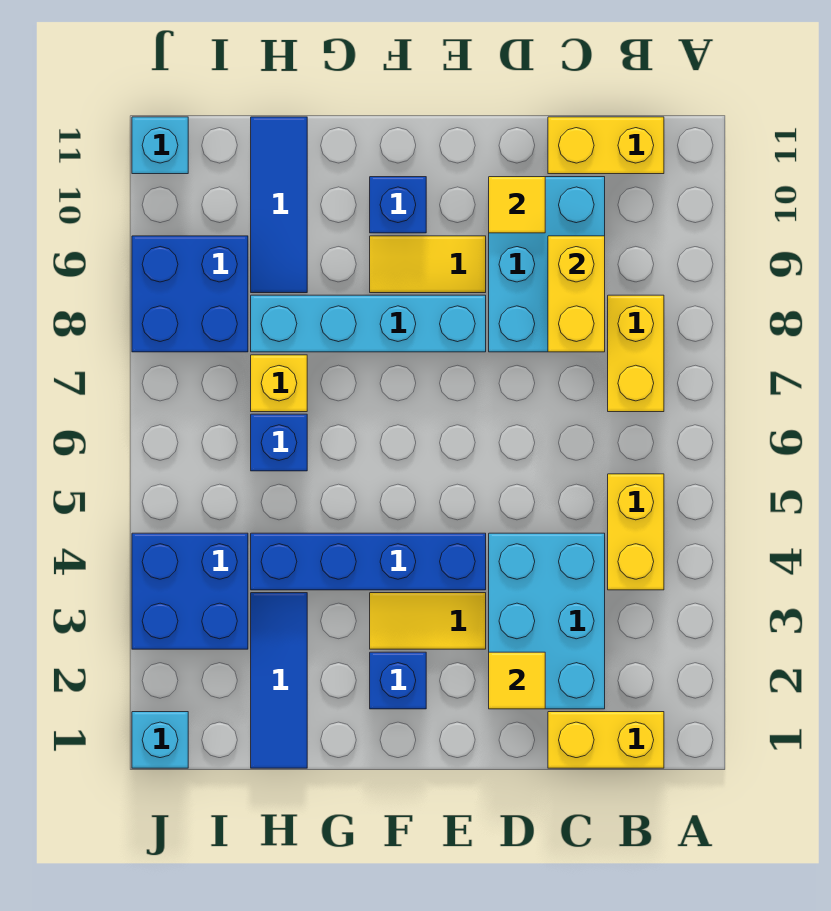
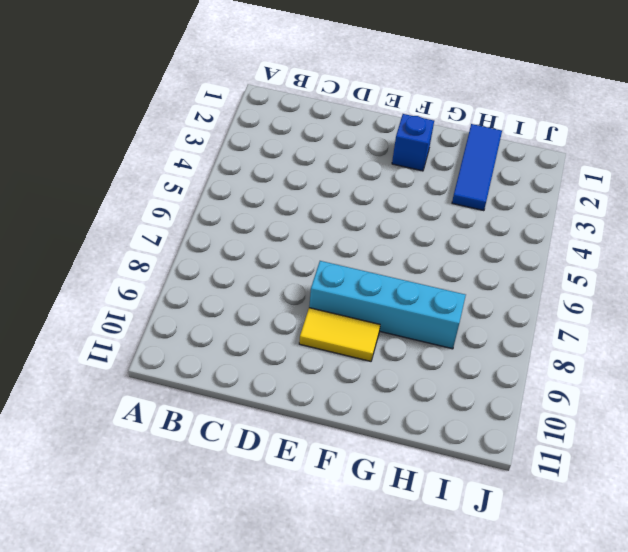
none -> yellow 1x2 brick [548,712,664,768]
none -> yellow 1x2 brick [608,474,664,590]
none -> yellow 1x2 brick [608,295,664,412]

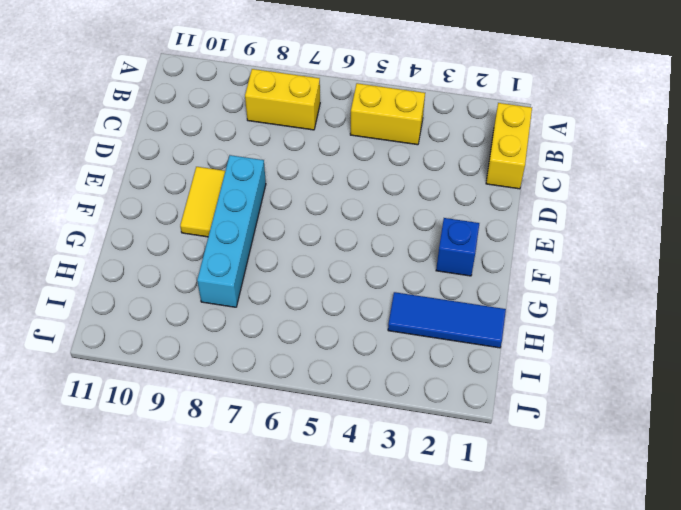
none -> yellow 1x2 brick [548,117,664,174]
none -> cyan 2x3 brick [489,533,605,709]
none -> cyan 2x3 brick [489,177,605,352]

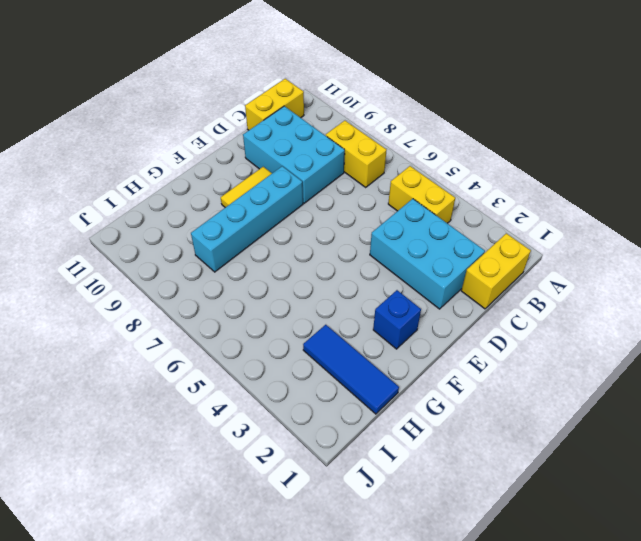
none -> yellow 1x2 tile [370,593,486,649]
none -> blue 1x4 brick [251,533,486,590]
none -> blue 1x1 brick [370,177,426,233]

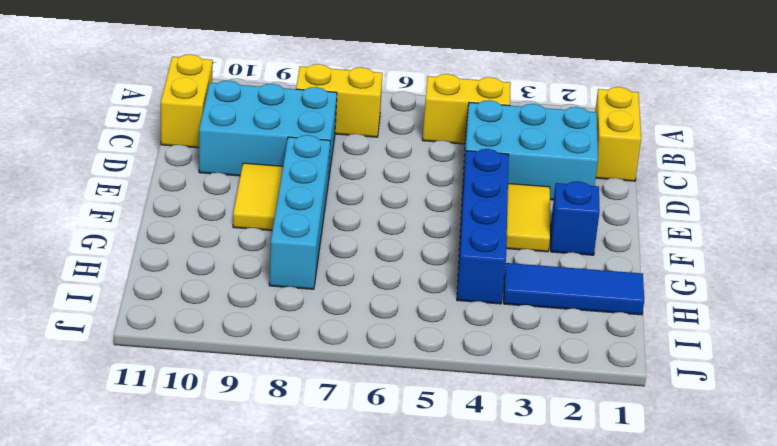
none -> blue 1x1 brick [370,177,426,233]
none -> blue 1x1 brick [251,414,307,471]
none -> yellow 1x1 brick [251,355,307,412]

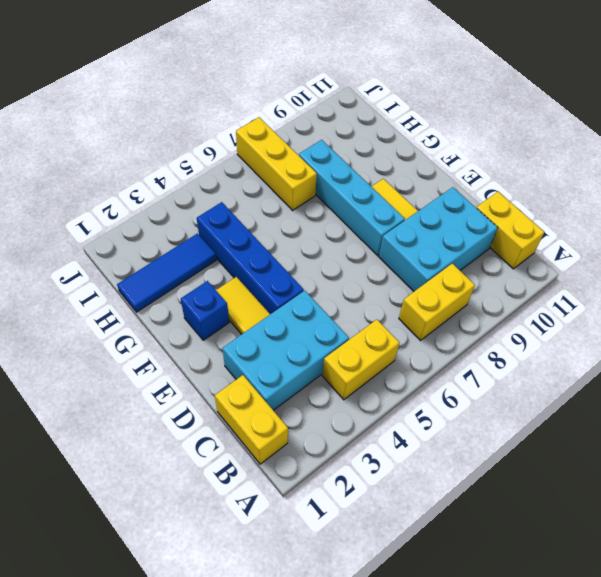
yellow 1x3 brick [236,117,317,210] -> yellow 1x1 brick [251,355,307,412]
none -> blue 1x1 brick [370,177,426,233]
none -> blue 1x1 brick [251,414,307,471]
none -> blue 1x3 tile [251,117,307,293]

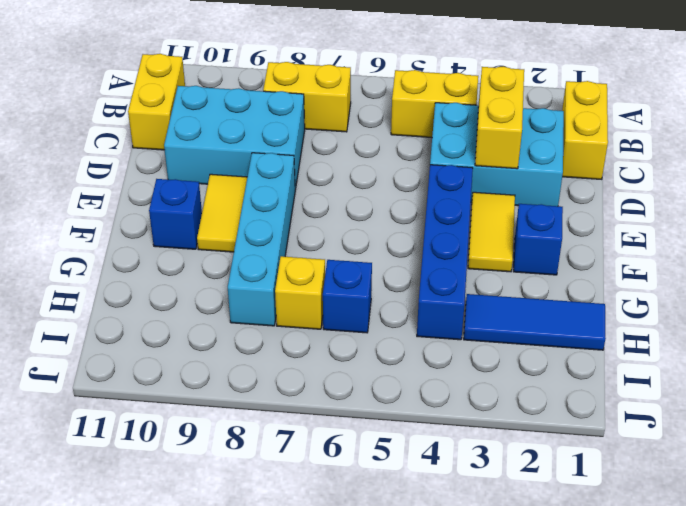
yellow 1x2 brick [475,66,524,169] -> yellow 1x2 brick turned to [548,236,605,352]
none -> blue 1x3 tile [251,117,307,293]
none -> blue 2x2 brick [132,533,248,649]
none -> blue 2x2 brick [132,236,248,352]

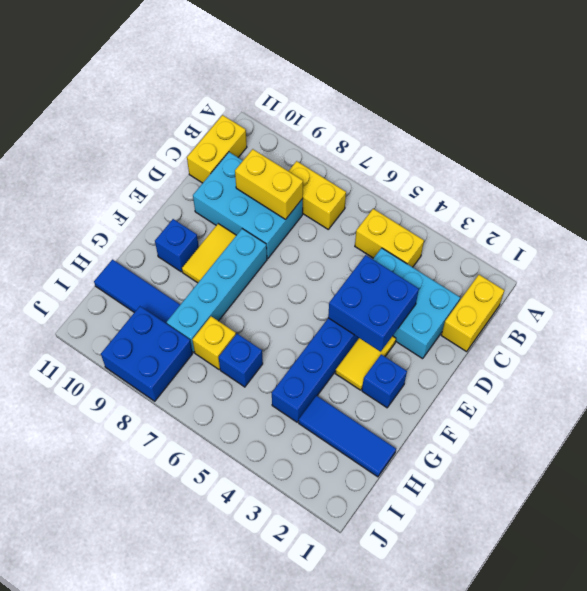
blue 2x2 brick [328,255,419,352] -> blue 2x2 brick moved to [132,533,248,649]
none -> cyan 1x1 brick [132,712,188,768]
none -> cyan 1x1 brick [132,117,188,174]
none -> yellow 1x1 tile [489,652,545,709]

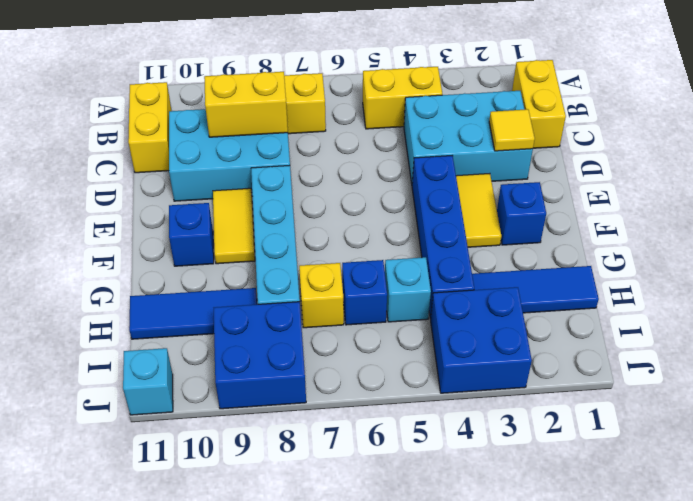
cyan 1x1 brick [385,257,431,322] -> cyan 1x1 brick moved to [132,712,188,768]
none -> yellow 1x1 tile [489,177,545,233]

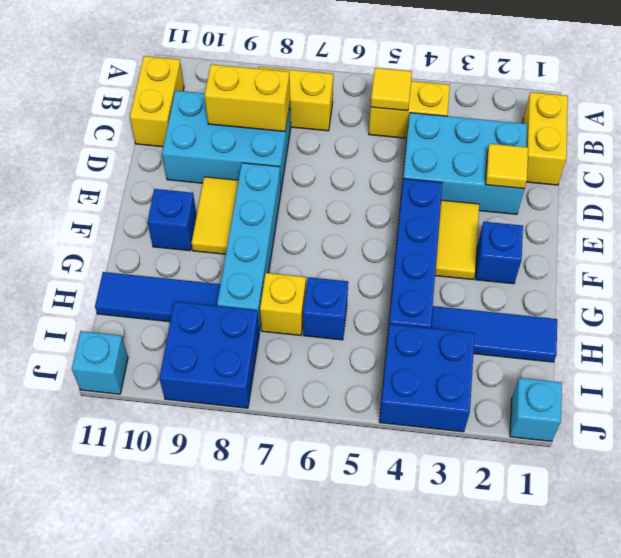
yellow 1x1 tile [371,68,412,111] -> yellow 1x1 tile moved to [489,177,545,233]

